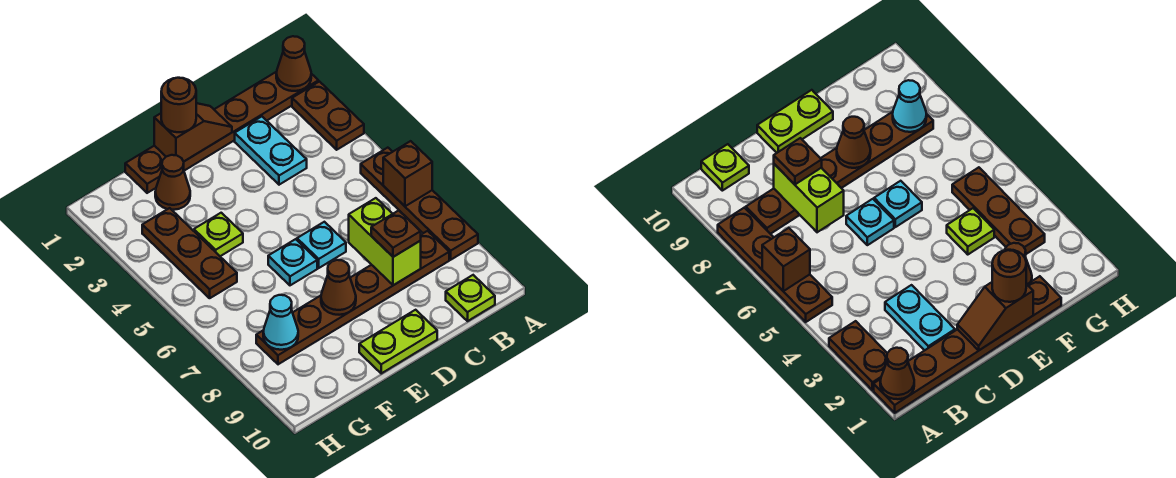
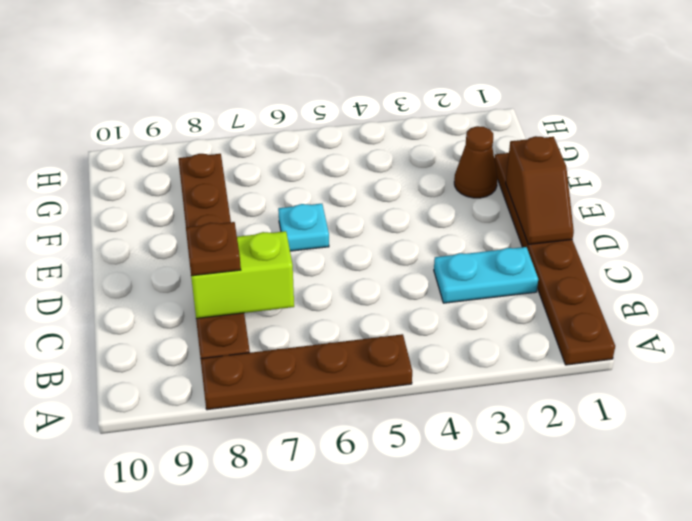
none -> brown 1x2 plate [292,82,364,150]
none -> lime 1x1 plate [446,275,495,321]
none -> cyan 1x1 plate [297,222,346,268]

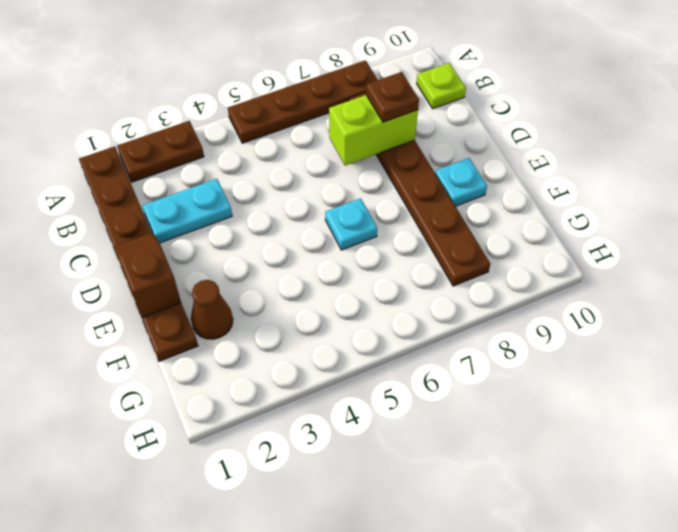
cyan 1x1 plate [435,158,487,206] -> cyan 1x1 plate moved to [297,222,346,268]
none -> lime 1x2 plate [359,310,437,373]
none -> lime 1x1 plate [194,213,243,256]
none -> brown 1x3 plate [142,208,237,298]

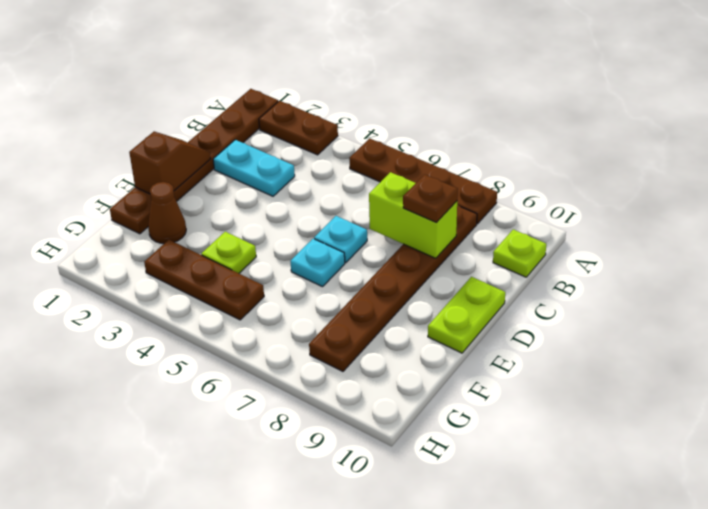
none -> brown 1x1 cone [276,36,311,91]
none -> brown 1x1 brick [383,141,432,206]
none -> brown 1x1 cone [321,260,356,315]

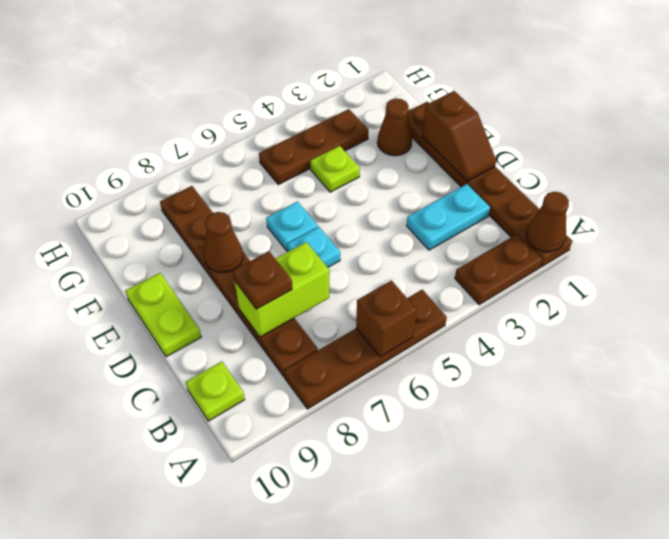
none -> cyan 1x1 cone [263,295,298,350]
none -> brown 1x1 round brick [161,78,196,132]

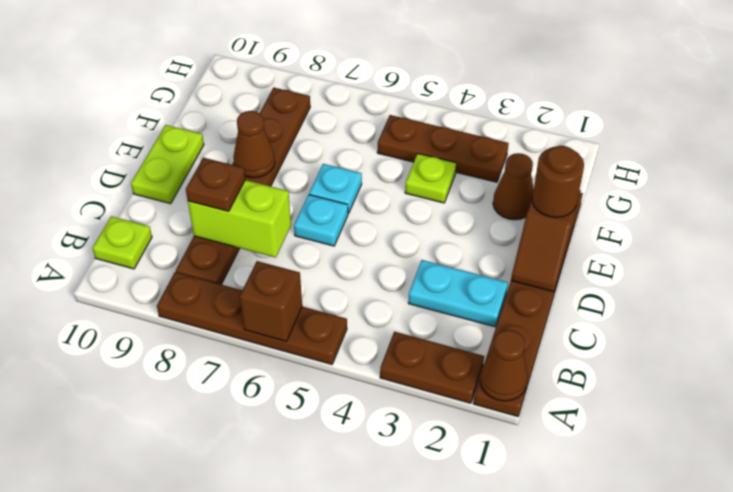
none -> cyan 1x1 cone [263,295,298,350]

